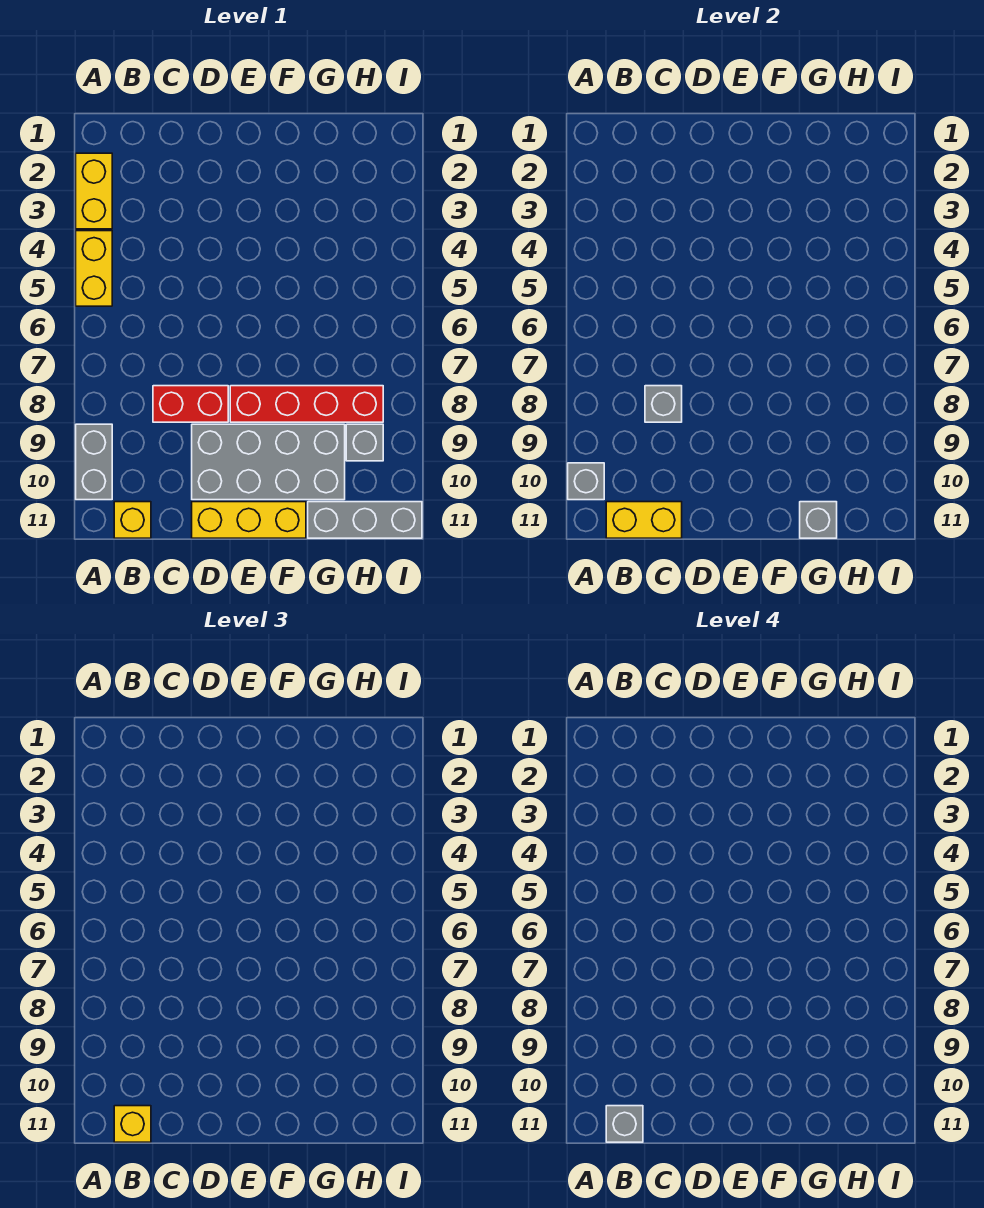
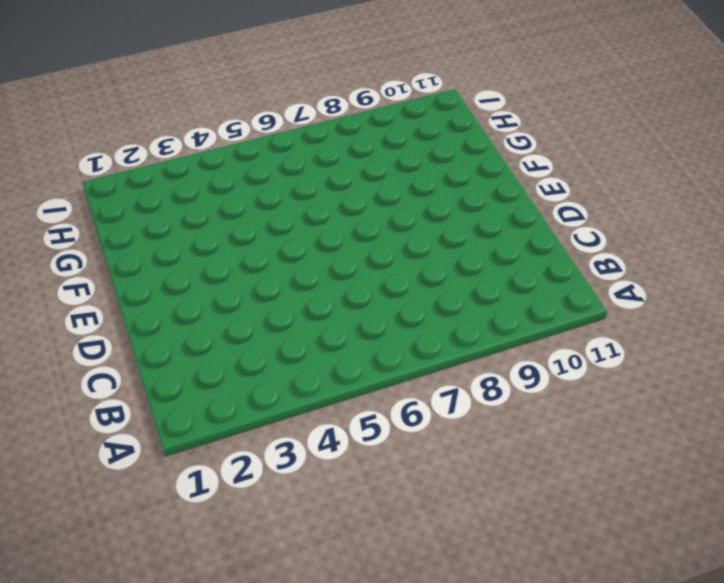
none -> yellow 1x2 brick [76,153,112,229]
none -> yellow 1x2 brick [76,231,112,306]
none -> grey 1x2 brick [76,424,112,500]

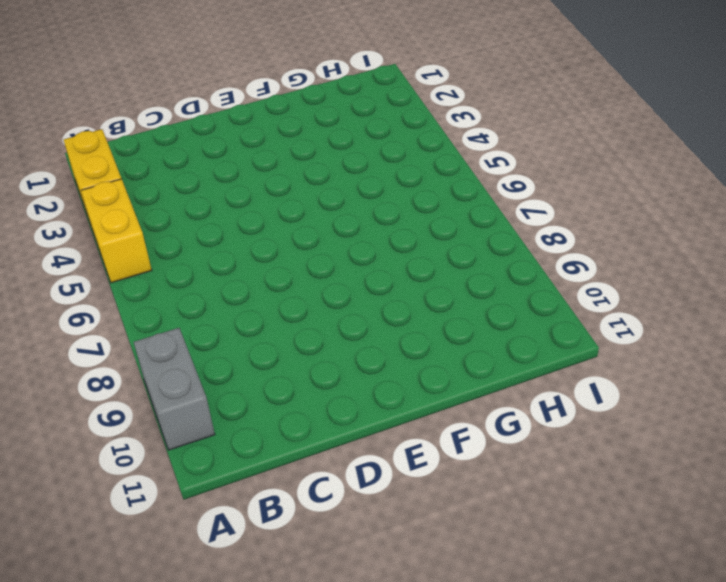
none -> yellow 1x1 brick [114,502,151,538]
none -> red 1x2 brick [153,386,228,422]
none -> grey 2x4 brick [192,424,345,500]

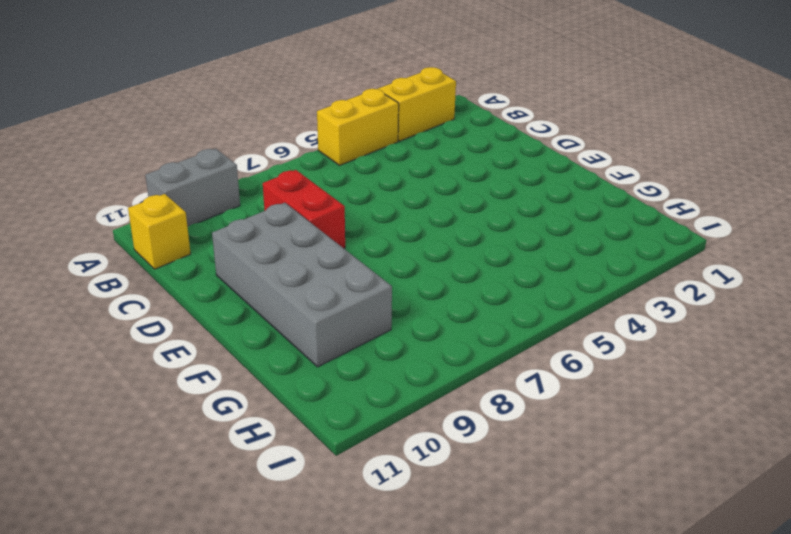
none -> yellow 1x3 brick [192,502,306,538]
none -> red 1x4 brick [230,386,383,422]
none -> grey 1x3 brick [308,502,422,538]

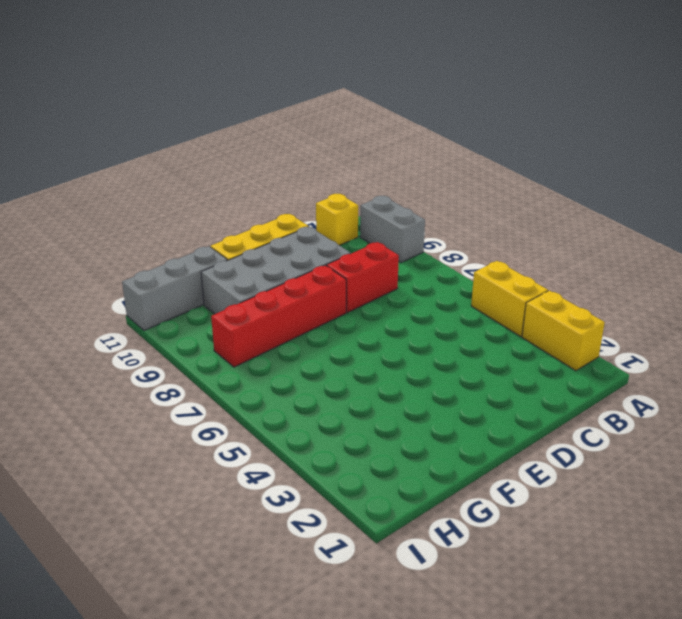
none -> grey 1x1 brick [346,424,383,461]
none -> grey 1x1 brick [568,463,604,500]
none -> yellow 1x2 brick [606,502,682,538]

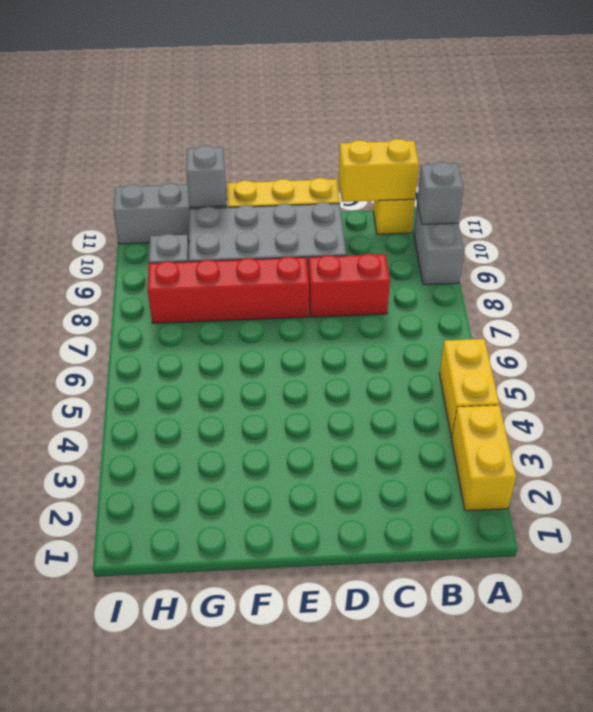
none -> grey 1x1 brick [645,386,682,422]
none -> yellow 1x1 brick [114,1106,151,1142]
none -> grey 1x1 brick [606,1106,643,1142]

